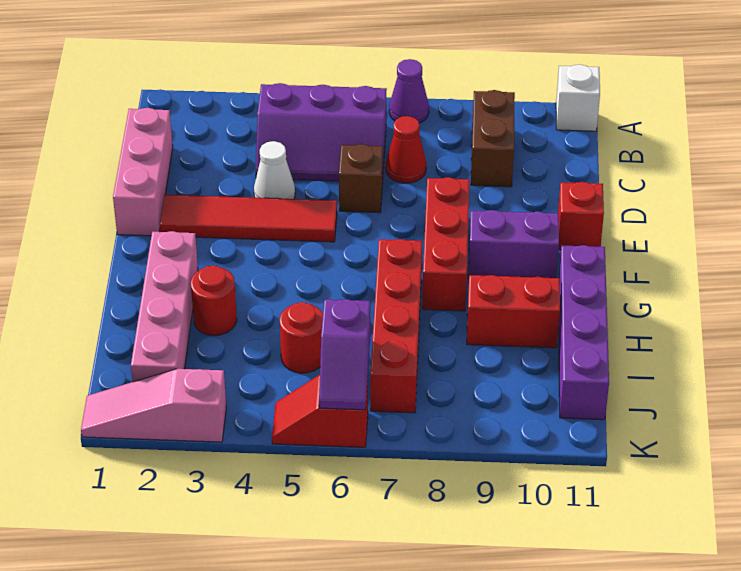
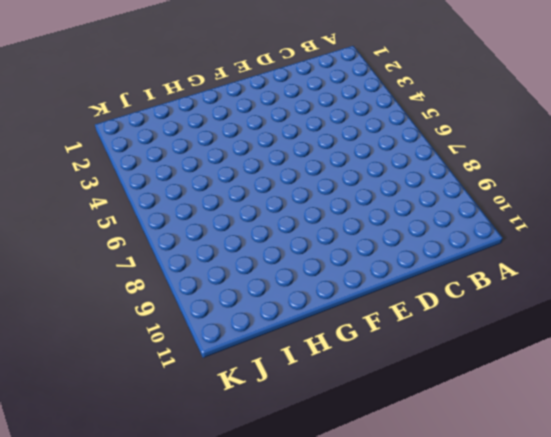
none -> purple 1x1 cone [389,59,429,123]
none -> white 1x1 brick [556,65,600,131]
none -> purple 2x3 slope [256,83,387,181]

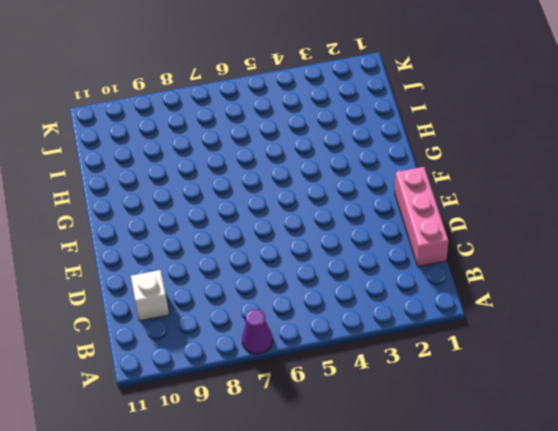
white 1x1 brick [131,270,169,321] -> white 1x1 brick moved to [556,65,600,131]
none -> purple 2x3 slope [256,83,387,181]
none -> brown 1x2 brick [471,90,515,187]
none -> red 1x1 cone [386,116,426,183]

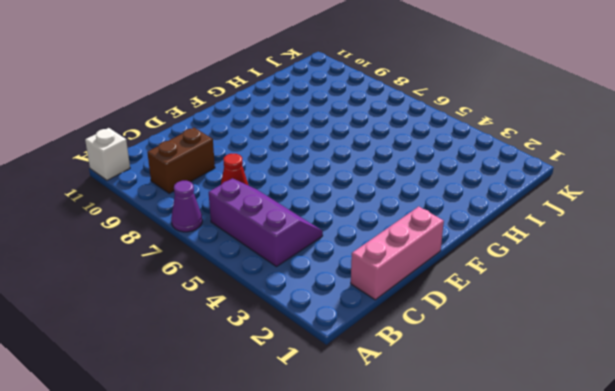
none -> white 1x1 cone [254,141,295,199]
none -> brown 1x1 brick [339,144,383,213]
none -> red 1x4 tile [160,195,337,242]

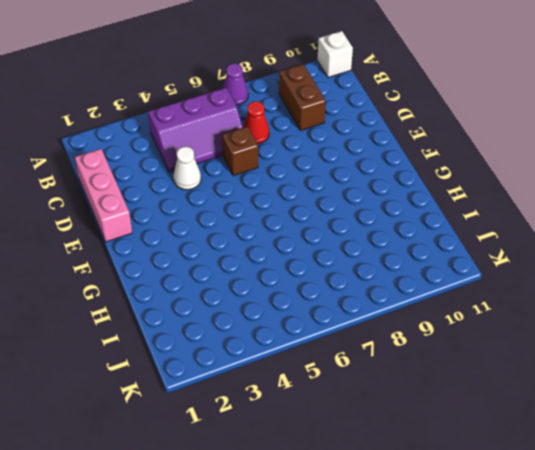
none -> red 1x4 tile [160,195,337,242]
none -> red 1x3 brick [422,177,469,311]
none -> red 1x1 brick [558,182,604,250]

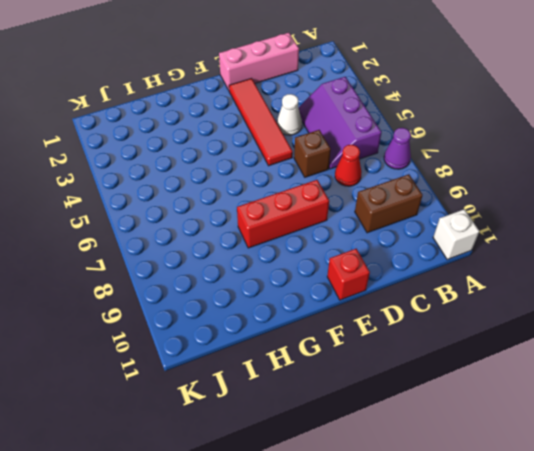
none -> purple 1x2 brick [468,210,559,278]
none -> pink 1x4 brick [131,231,198,382]
none -> red 1x4 brick [370,239,422,413]

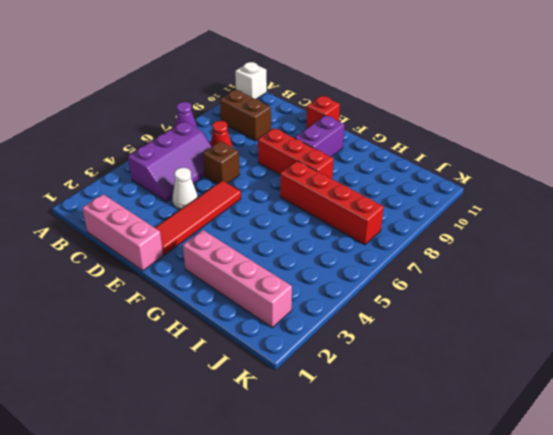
none -> purple 1x4 brick [559,245,609,420]
none -> red 1x1 round brick [191,265,237,336]
none -> red 1x2 brick [467,275,560,348]

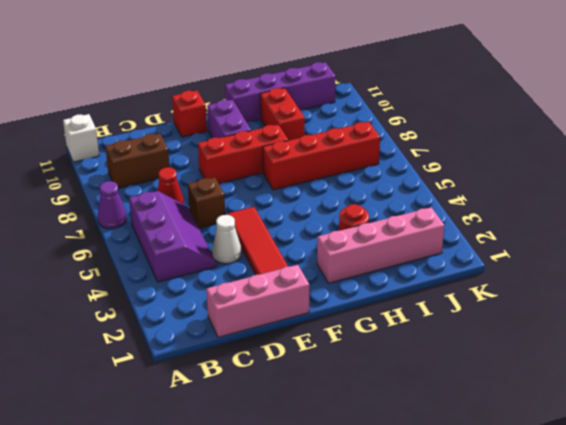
none -> red 1x1 round brick [280,302,323,373]
none -> pink 1x3 slope [81,369,226,442]
none -> red 1x2 slope [272,375,368,447]

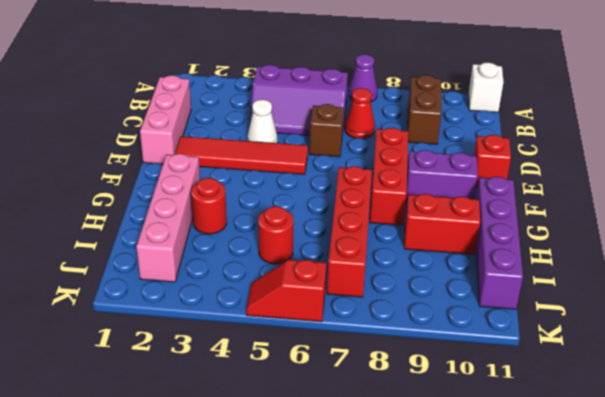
none -> pink 1x3 slope [81,369,226,442]
none -> purple 1x2 slope [319,299,370,410]

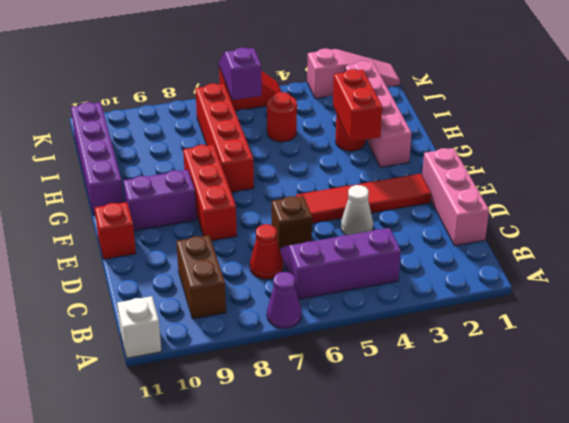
red 1x2 brick [333,69,382,142] -> red 1x2 brick turned to [467,275,560,348]

